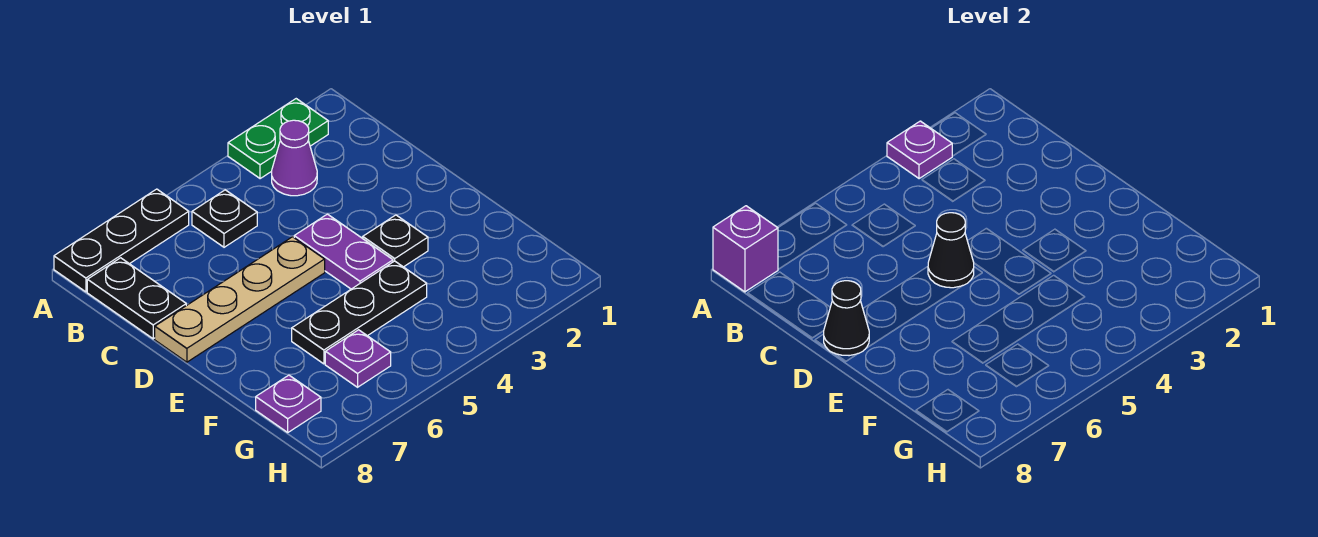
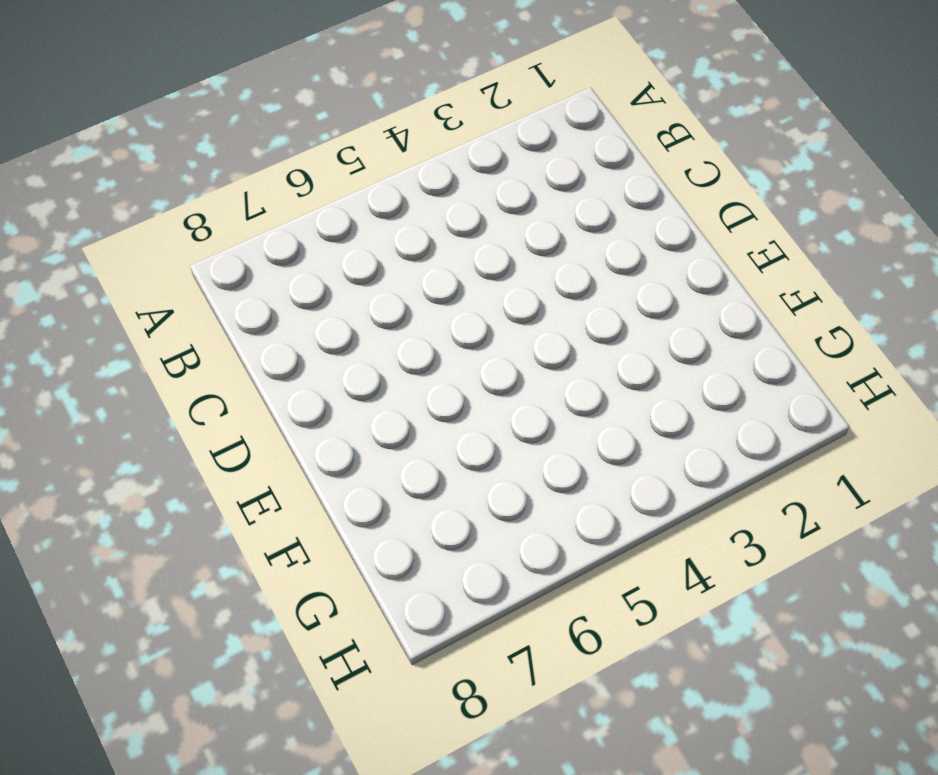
none -> green 1x2 plate [228,99,328,179]
none -> black 1x3 plate [54,189,189,292]
none -> purple 1x1 cone [272,120,317,196]

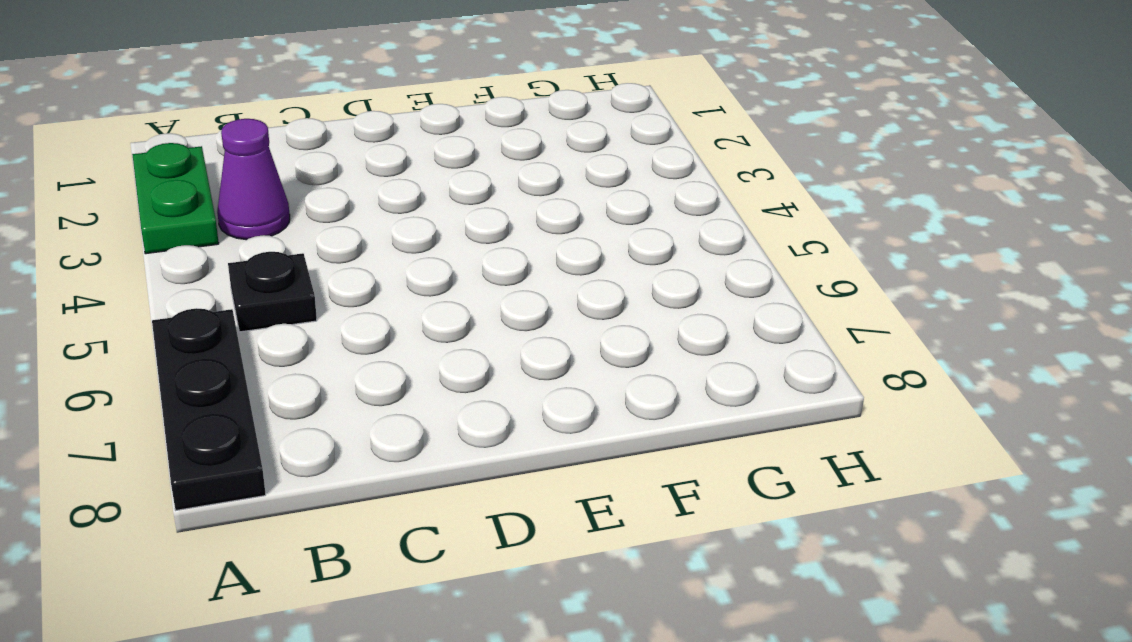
none -> black 1x2 plate [87,258,186,339]
none -> purple 1x2 plate [294,214,393,289]
none -> tan 1x4 plate [155,237,325,362]

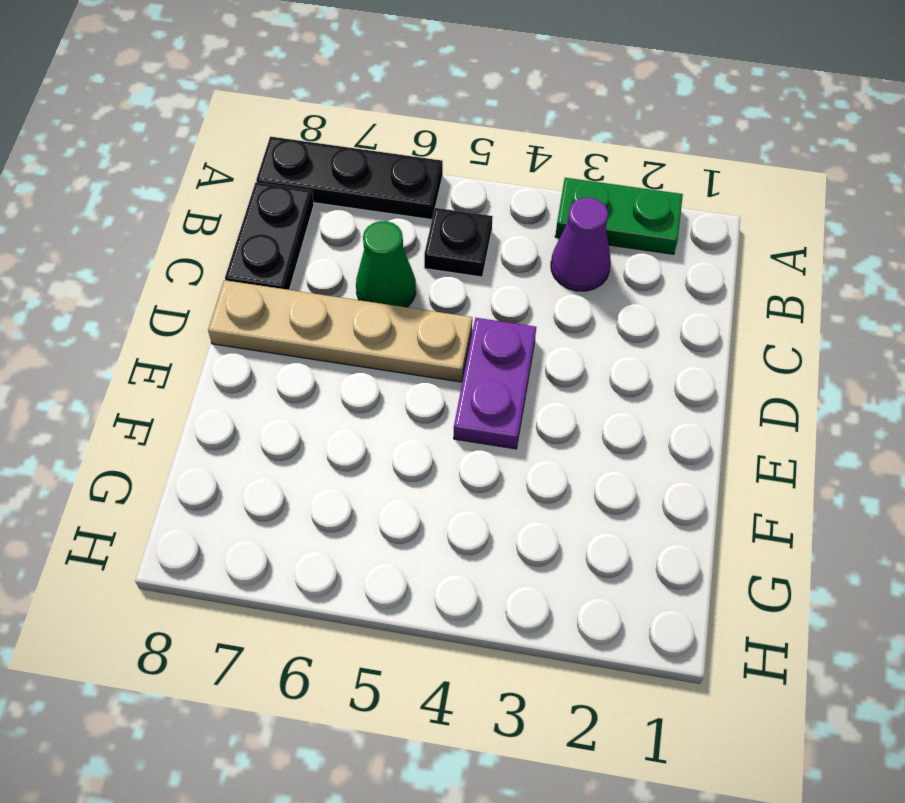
green 1x1 cone [356,221,416,307] -> none
none -> black 1x1 plate [363,215,428,267]
none -> black 1x3 plate [292,261,427,364]
none -> purple 1x1 plate [325,330,391,387]

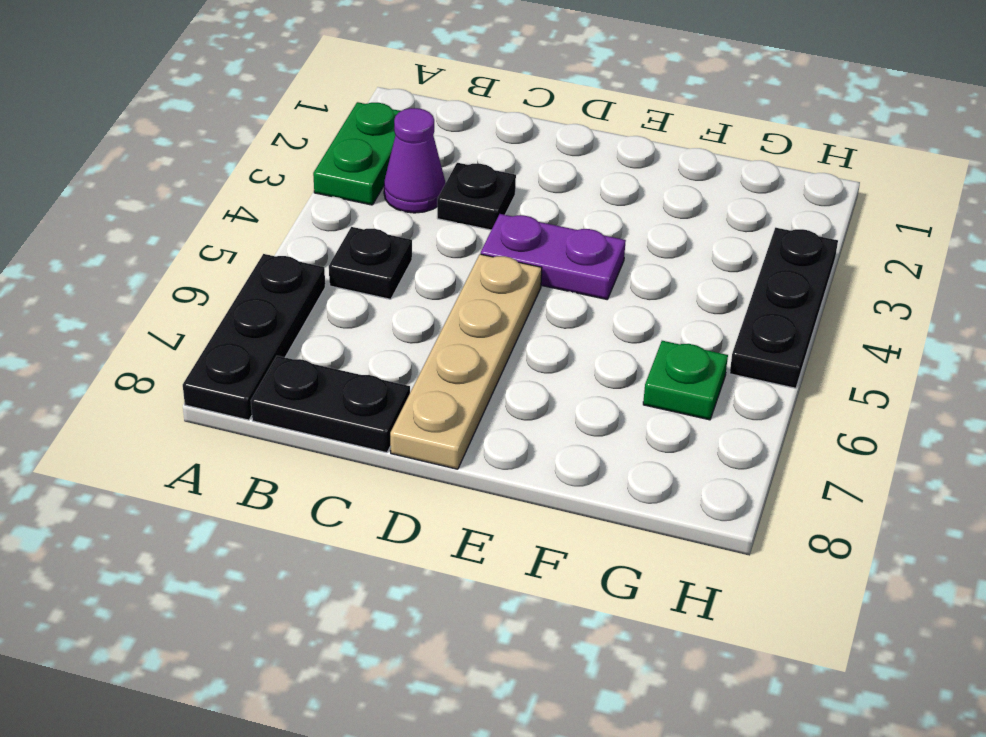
black 1x1 plate [437,163,516,230] -> black 1x1 plate moved to [363,215,428,267]
green 1x1 plate [643,341,728,420] -> purple 1x1 plate [325,330,391,387]
black 1x3 plate [730,228,838,388] -> black 1x3 plate moved to [292,261,427,364]
none -> purple 1x1 plate [256,375,321,432]
none -> purple 1x1 plate [887,121,952,179]
none -> purple 1x1 brick [713,206,778,292]

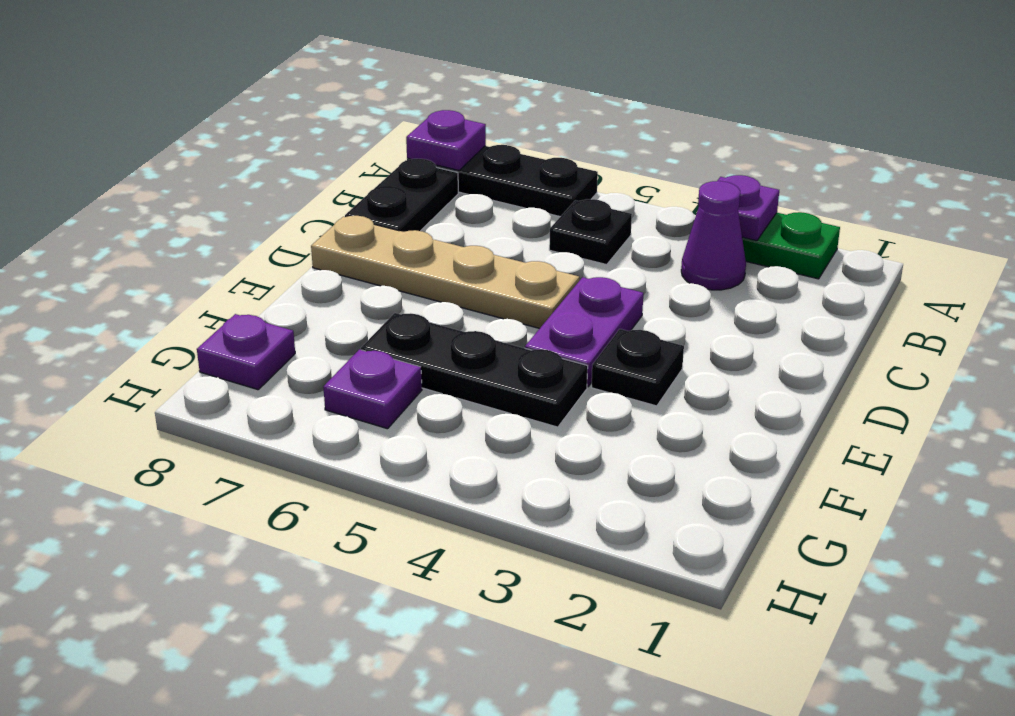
purple 1x1 plate [406,110,486,170] -> purple 1x1 brick [713,206,778,292]
none -> black 1x1 cone [928,213,974,288]
none -> black 1x1 cone [824,281,869,356]

